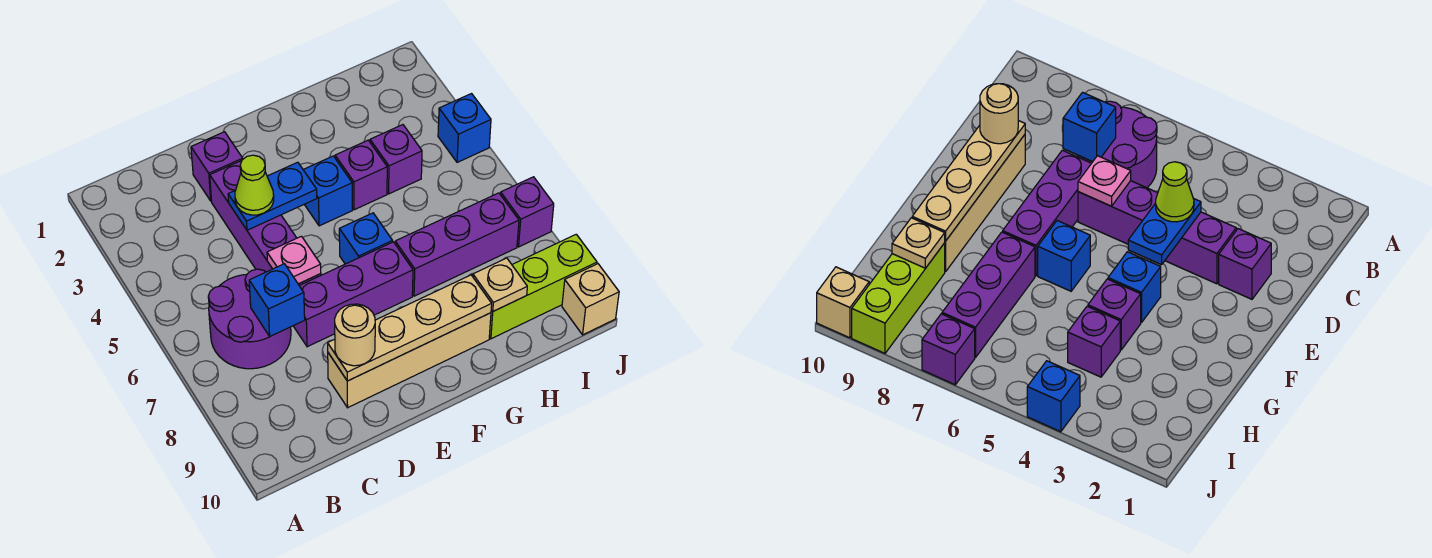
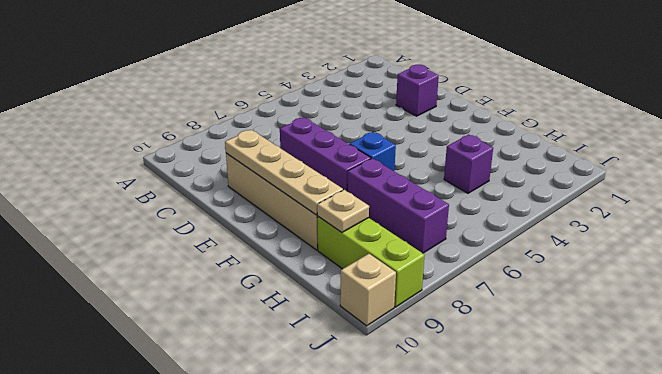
none -> purple 2x2 round brick [208,269,291,369]
none -> purple 1x4 brick [210,160,321,285]
none -> blue 1x1 brick [303,156,352,226]

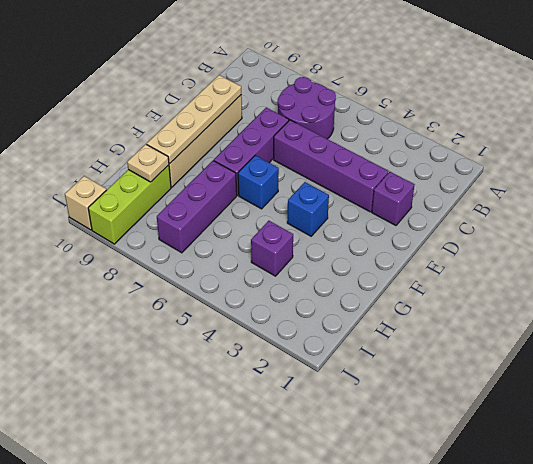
none -> purple 1x1 brick [335,140,387,210]
none -> blue 1x1 brick [438,94,491,162]
none -> purple 1x1 brick [500,177,554,247]

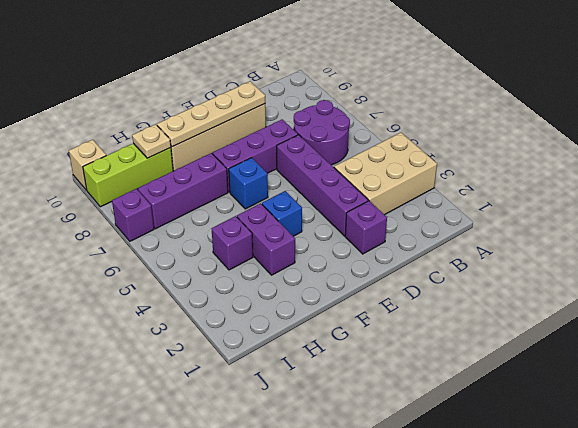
tan 2x3 brick [334,133,437,215] -> none
purple 1x2 brick [237,203,295,275] -> purple 1x1 brick [335,140,387,210]
none -> blue 1x1 brick [438,94,491,162]
none -> blue 1x1 brick [249,264,305,336]
none -> blue 1x2 plate [228,162,317,230]

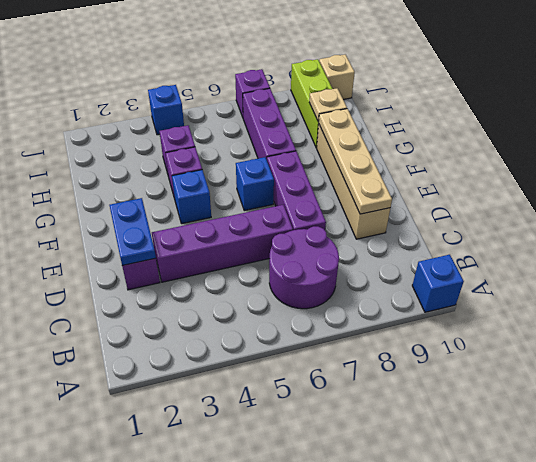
blue 1x1 brick [412,255,464,312] -> blue 1x1 brick moved to [249,264,305,336]
blue 1x2 plate [109,198,156,266] -> blue 1x2 plate moved to [228,162,317,230]
none -> pink 1x1 plate [267,236,321,284]
none -> lime 1x1 cone [235,155,274,215]
none -> tan 1x1 round brick [335,304,375,366]

